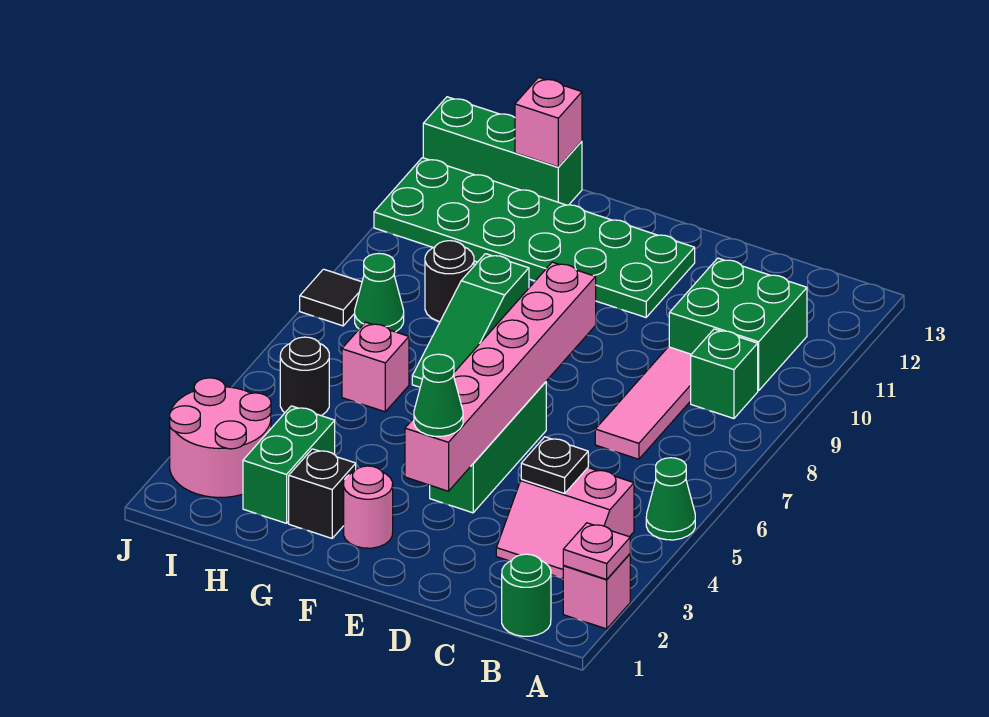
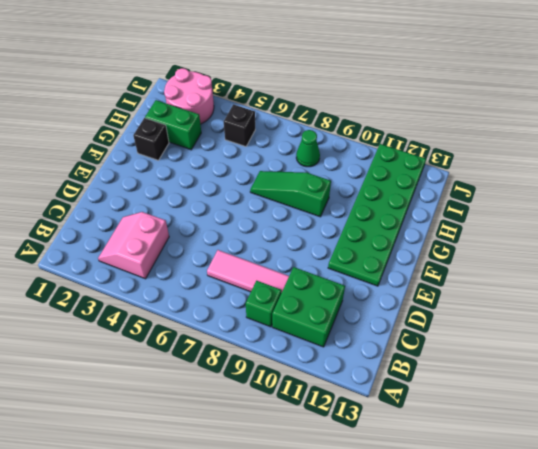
black 1x1 brick [224,104,255,147] -> black 1x1 round brick [280,337,329,416]
none -> pink 1x1 brick [563,554,630,629]
none -> green 1x1 cone [646,458,695,540]
none -> green 1x1 round brick [502,554,551,636]

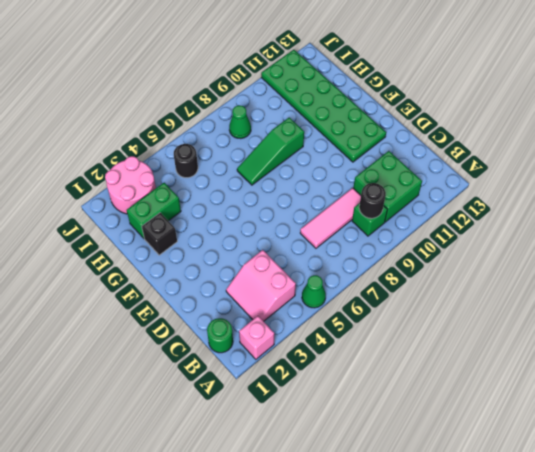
black 1x1 round brick [359,183,386,218] -> black 1x1 round brick moved to [425,241,474,321]
none -> green 1x3 brick [430,382,546,513]
none -> pink 1x1 round brick [344,466,393,548]
none -> pink 1x1 brick [342,322,409,412]

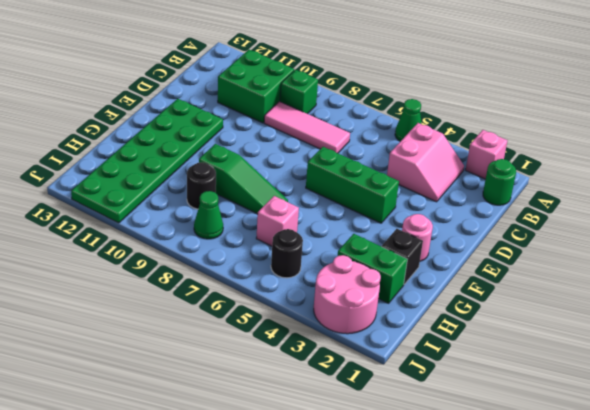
none -> green 1x3 brick [423,97,582,205]
none -> black 1x1 tile [300,269,362,326]
none -> pink 1x1 plate [563,523,630,579]

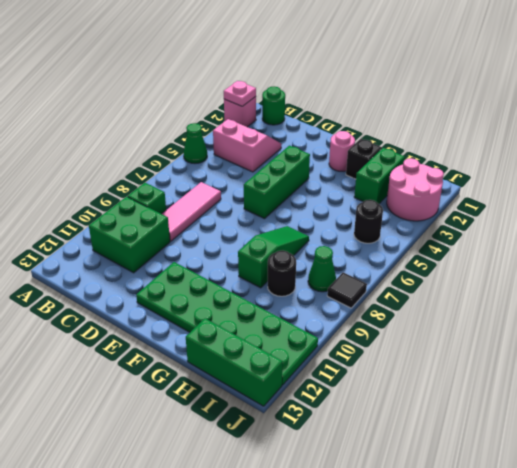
none -> pink 1x1 brick [342,322,409,412]
none -> black 1x1 plate [521,437,588,493]
none -> pink 1x6 brick [405,262,596,491]

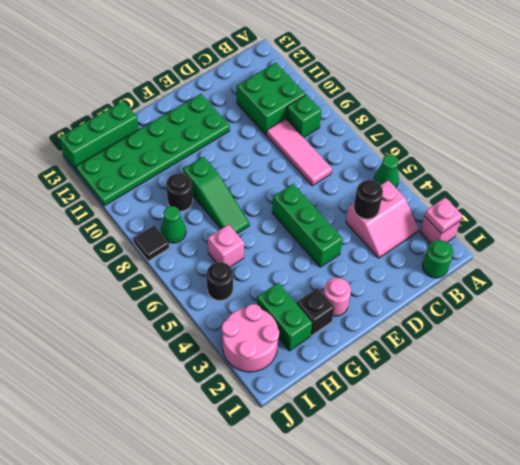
black 1x1 round brick [354,180,383,219] -> black 1x1 plate [521,437,588,493]
none -> pink 1x6 brick [405,262,596,491]
none -> pink 1x1 brick [515,77,582,167]
none -> green 1x1 cone [414,354,463,436]

